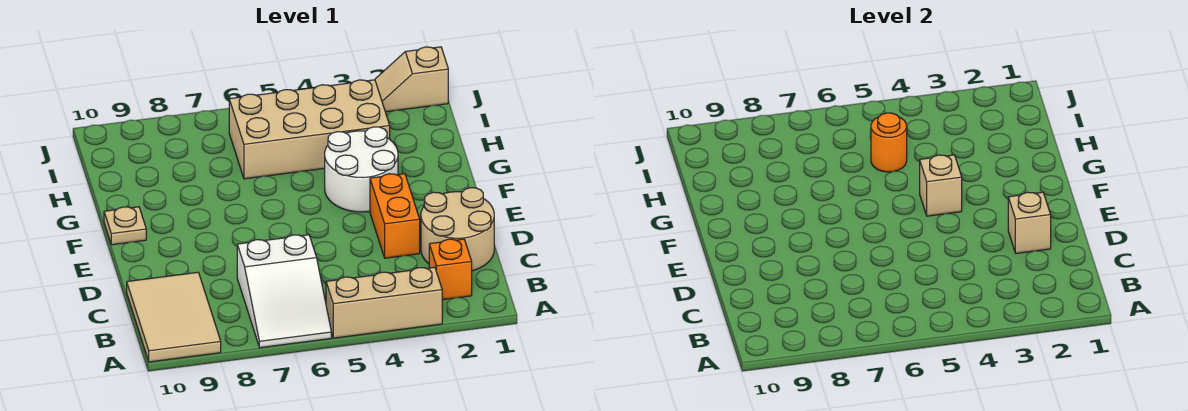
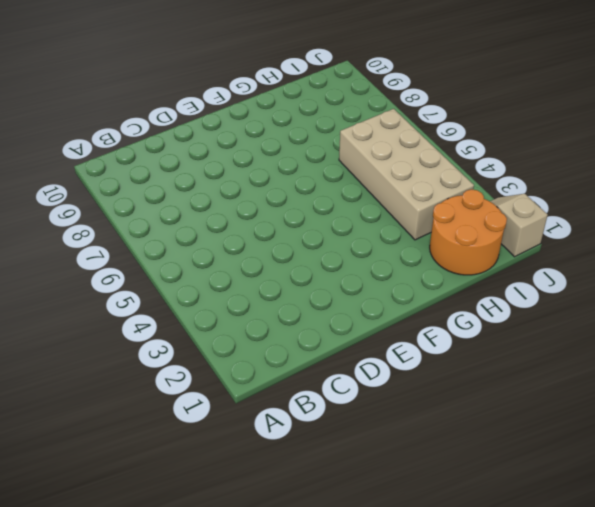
orange 2x2 round brick [430,189,507,275] -> none
none -> tan 1x3 brick [326,267,442,338]
none -> white 2x3 slope [237,235,331,348]
none -> tan 2x3 tile [127,272,221,362]

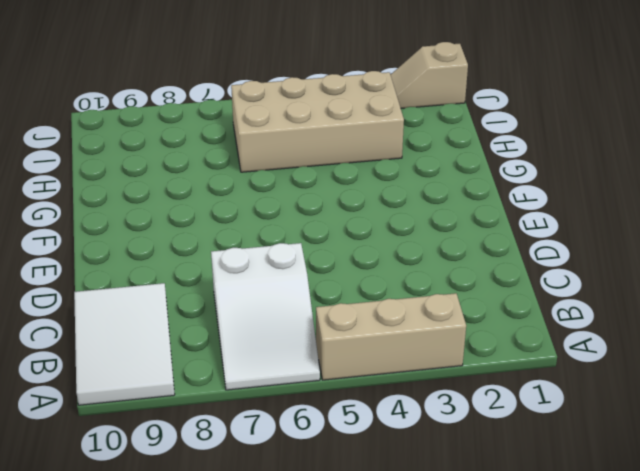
white 2x3 tile [74,283,175,405] -> tan 2x3 tile [127,272,221,362]
none -> orange 1x1 brick [429,239,472,300]
none -> tan 2x2 round brick [421,188,494,271]
none -> orange 1x2 brick [370,174,420,258]

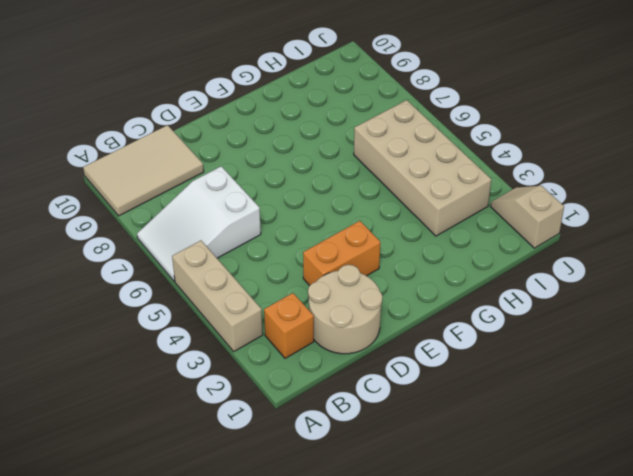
none -> white 2x2 round brick [325,127,398,212]
none -> tan 1x1 plate [104,207,146,245]
none -> tan 1x1 brick [1008,192,1051,253]

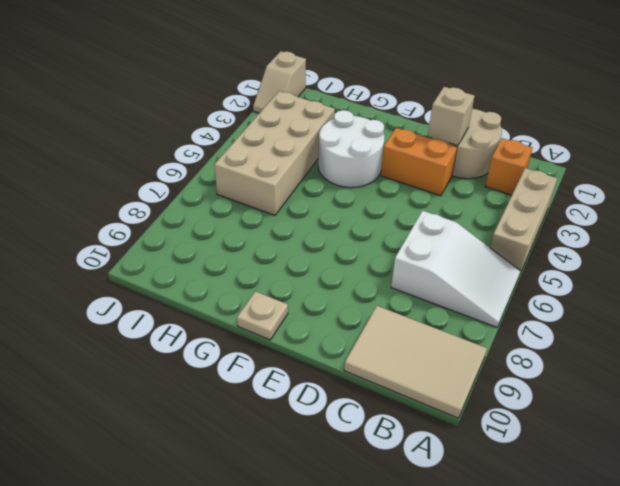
none -> tan 1x1 brick [920,155,962,216]
none -> orange 1x1 round brick [871,113,907,172]

